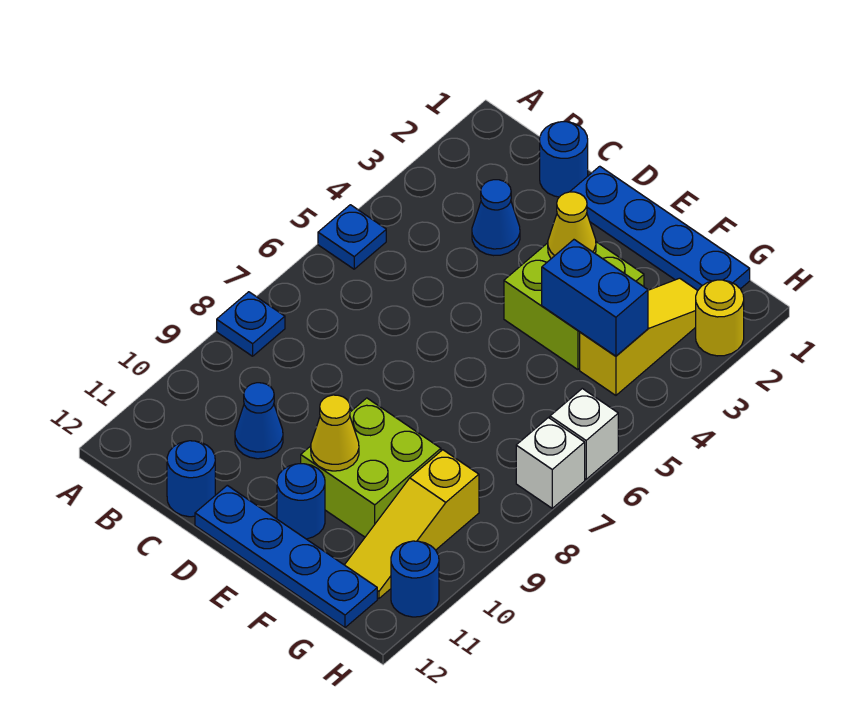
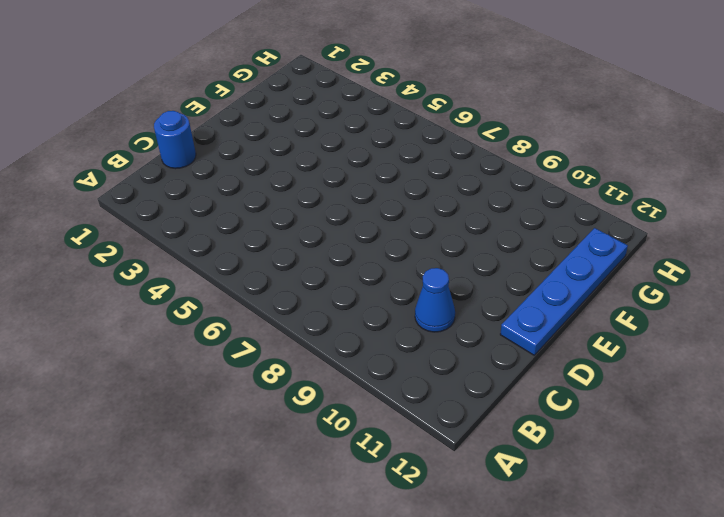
none -> blue 1x1 plate [318,205,386,269]
none -> blue 1x1 plate [217,292,285,356]
none -> blue 1x1 cone [472,180,520,256]

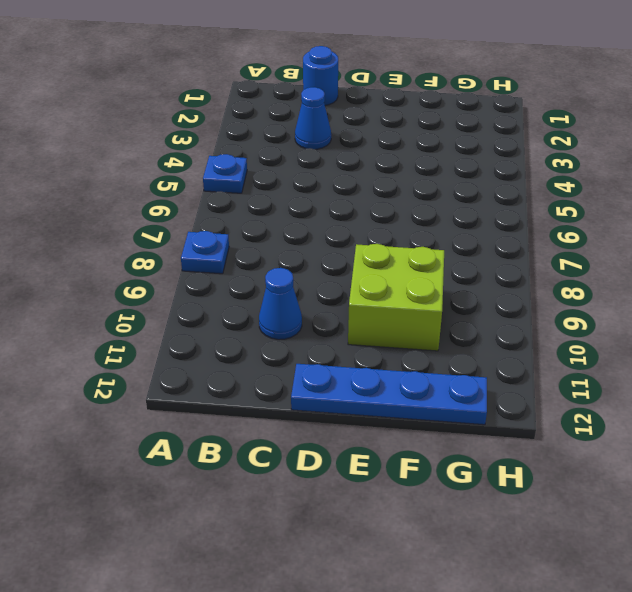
none -> blue 1x1 round brick [167,441,215,517]
none -> blue 1x4 plate [570,166,750,290]
none -> lime 2x2 brick [504,242,644,370]

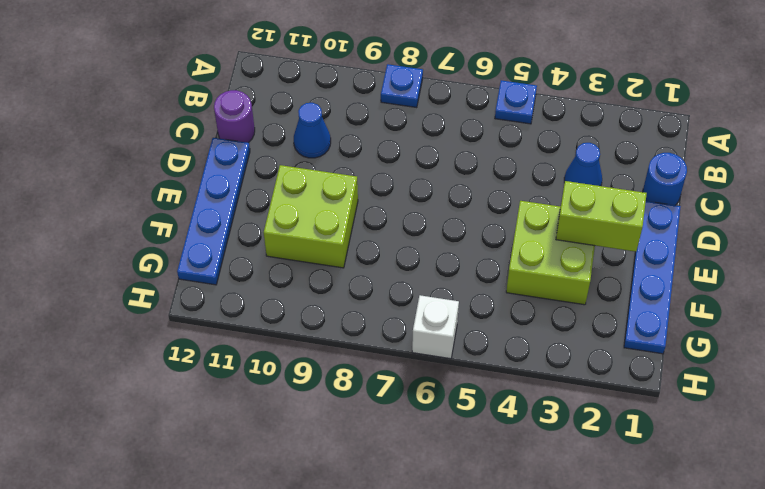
purple 1x1 round brick [214,90,255,143] -> blue 1x1 round brick [167,441,215,517]
lime 1x2 brick [556,181,647,252] -> yellow 1x1 cone [548,192,596,259]
none -> blue 1x1 round brick [277,464,325,539]
none -> yellow 1x3 slope [580,278,698,395]
none -> yellow 1x3 slope [345,450,479,599]

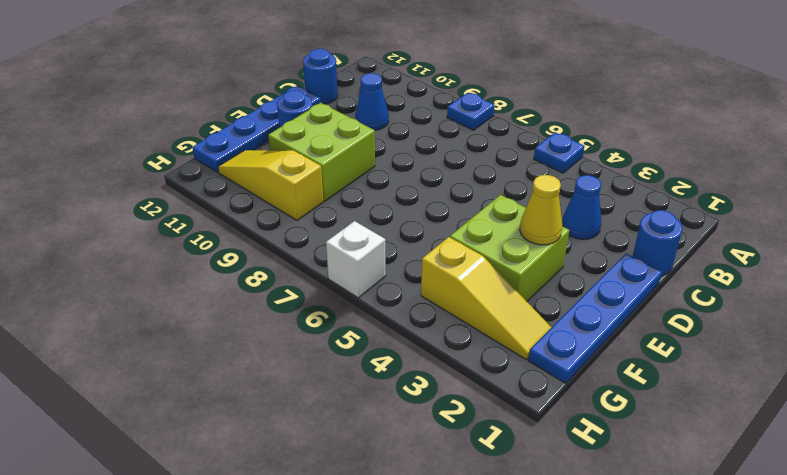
none -> yellow 1x1 round brick [696,280,744,356]
none -> white 1x1 brick [516,418,585,508]
none -> blue 1x1 round brick [391,541,439,617]

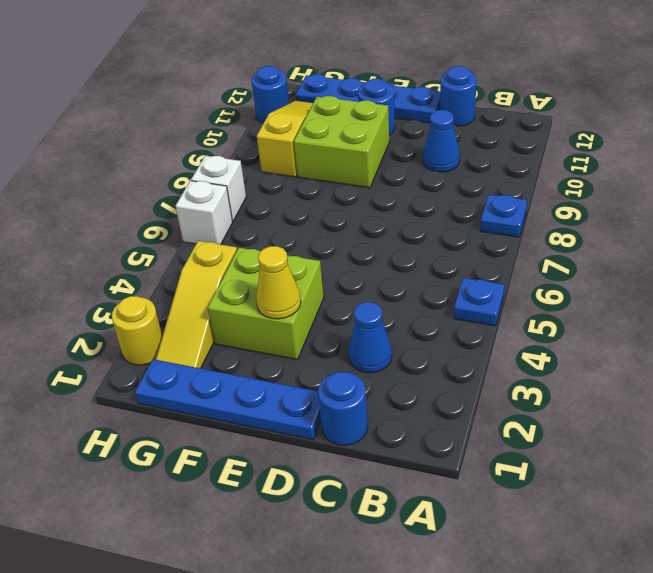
none -> yellow 1x1 cone [311,395,359,471]
none -> blue 1x2 brick [542,240,648,356]

